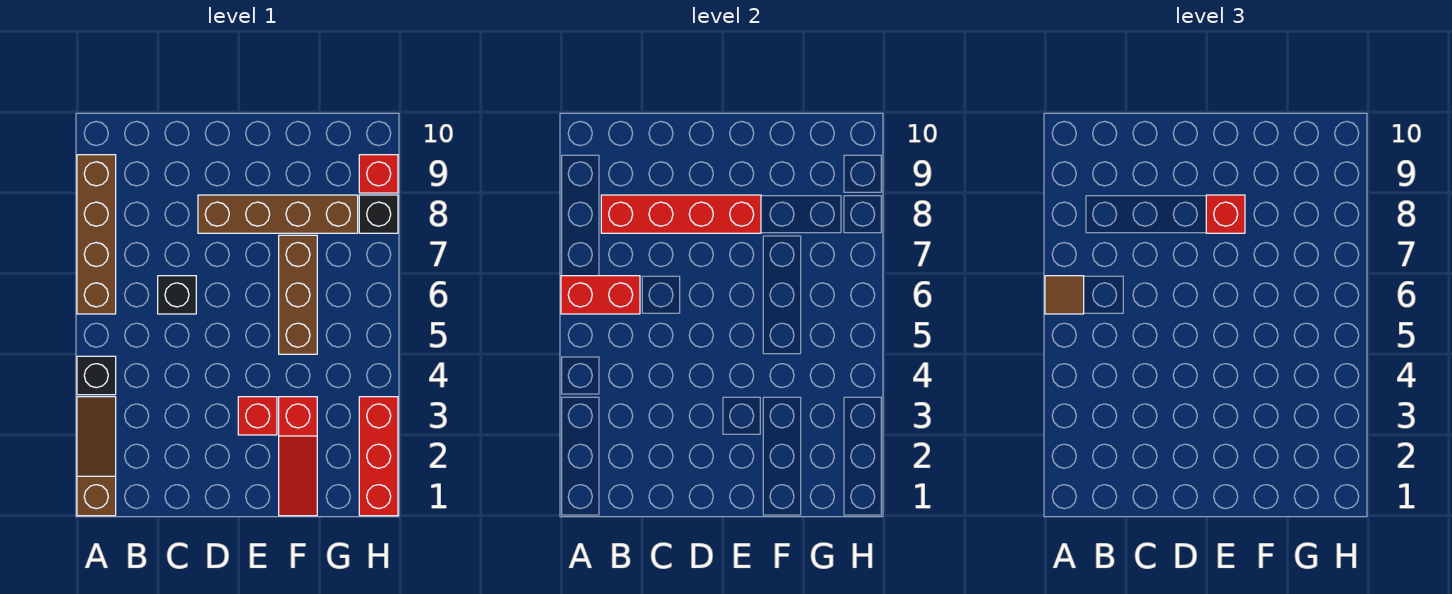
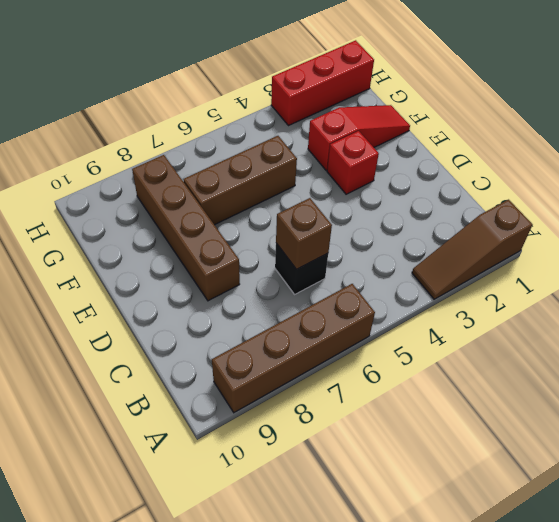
brown 1x1 brick [276,198,332,269] -> none
none -> black 1x1 brick [77,356,116,395]
none -> black 1x1 brick [359,195,398,233]
none -> red 1x1 brick [359,155,398,193]

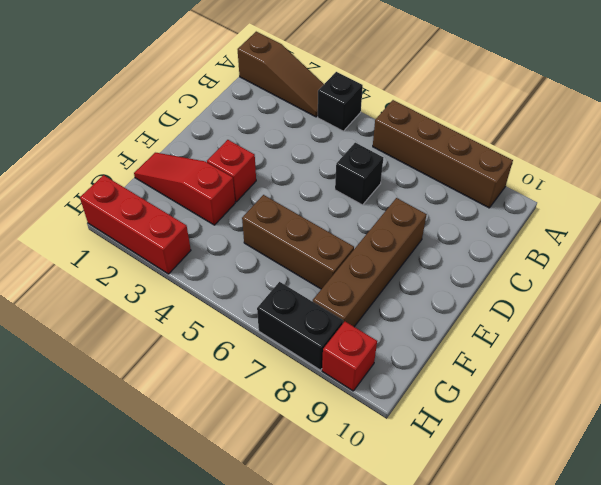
black 1x2 brick [257,282,343,370] -> black 1x1 brick [359,195,398,233]
none -> red 1x2 brick [561,276,640,314]
none -> red 1x4 brick [601,195,761,233]
none -> brown 1x1 tile [1045,276,1084,314]

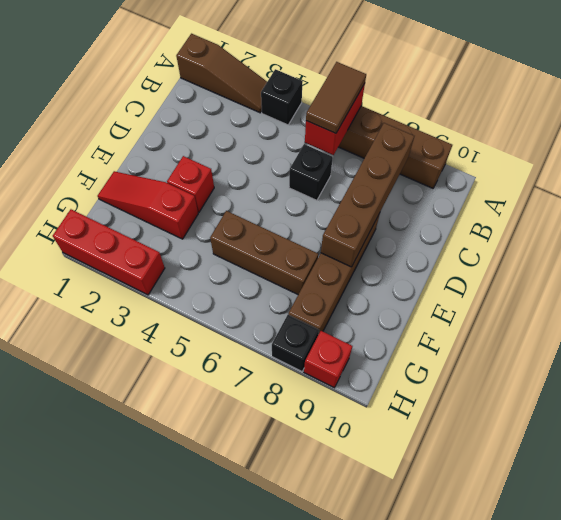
brown 1x2 tile [306,62,366,133] -> brown 1x1 tile [1045,276,1084,314]
brown 1x4 brick [321,123,414,267] -> red 1x4 brick [601,195,761,233]
none -> red 1x1 brick [1206,195,1245,233]

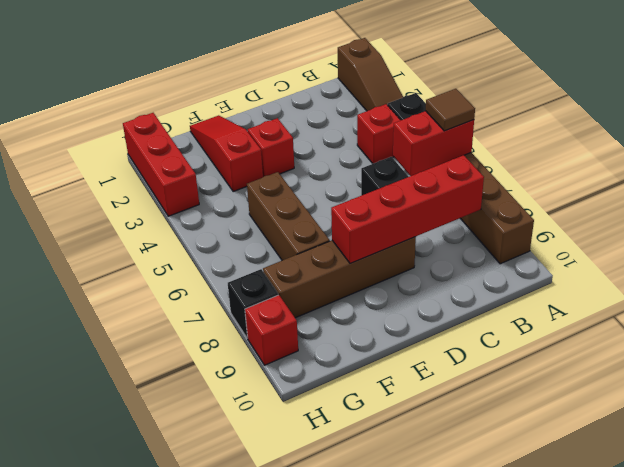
red 1x1 brick [357,104,401,164] -> red 1x1 brick moved to [1206,195,1245,233]

